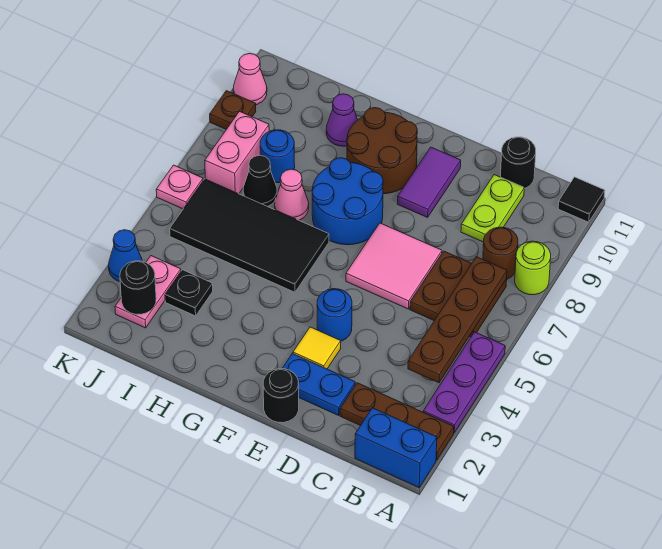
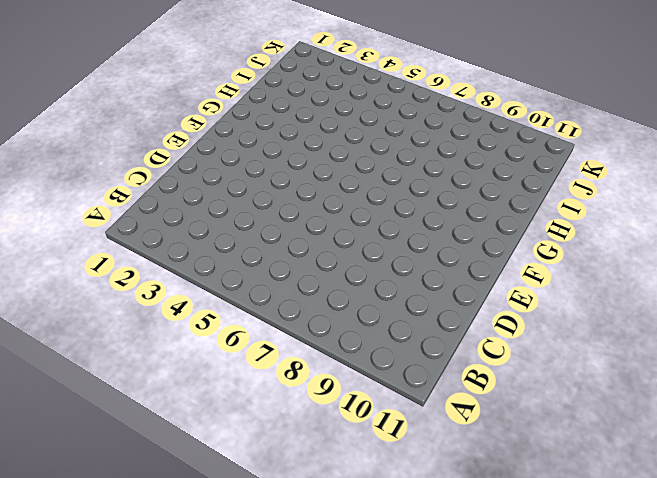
none -> blue 1x2 brick [355,408,437,487]
none -> brown 1x3 plate [340,383,454,460]
none -> purple 1x3 plate [423,332,505,433]
none -> lime 1x1 round brick [515,241,551,295]

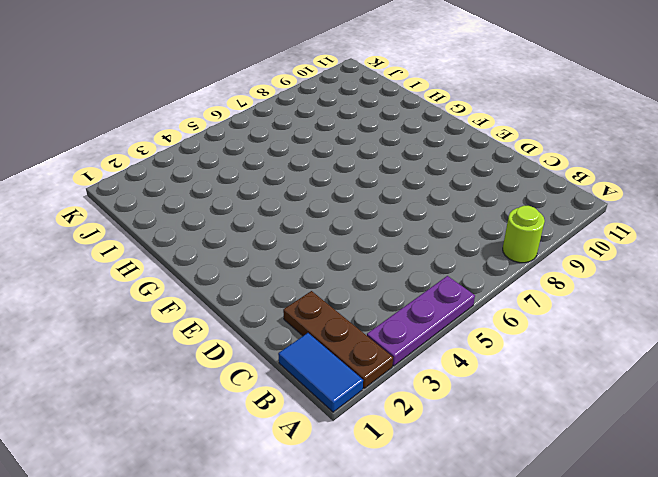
blue 1x2 tile [278,333,363,412] -> blue 1x2 brick [355,408,437,487]
none -> black 1x1 tile [558,177,605,222]
none -> brown 2x2 plate [410,251,507,337]
none -> brown 1x1 round brick [483,227,518,279]
none -> lime 1x2 plate [461,175,524,242]

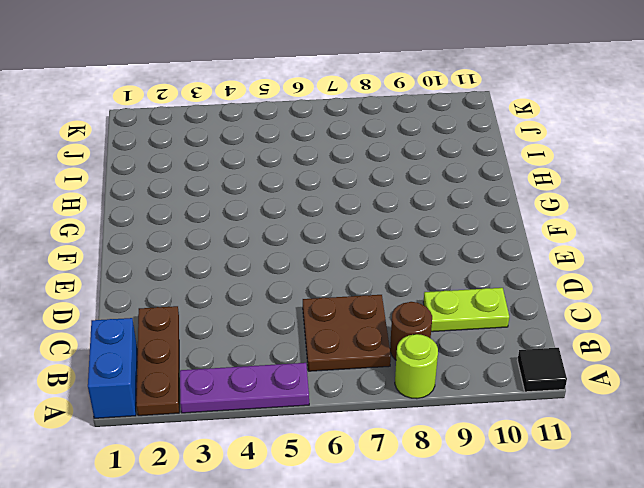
none -> black 1x1 round brick [501,137,536,189]
none -> blue 1x2 plate [282,354,355,415]
none -> pink 2x2 tile [346,223,442,309]
none -> black 1x1 round brick [263,369,299,423]

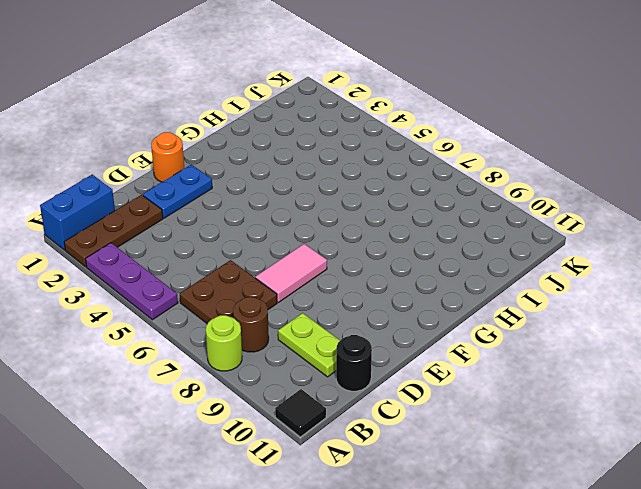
pink 1x2 tile [255,244,327,302] -> pink 2x2 tile [346,223,442,309]
orange 1x1 round brick [151,132,184,182] -> black 1x1 round brick [263,369,299,423]
none -> yellow 1x1 tile [293,327,341,369]
none -> blue 1x1 round brick [317,289,352,341]
none -> purple 1x2 tile [397,147,461,217]
none -> blue 2x2 round brick [312,158,383,245]

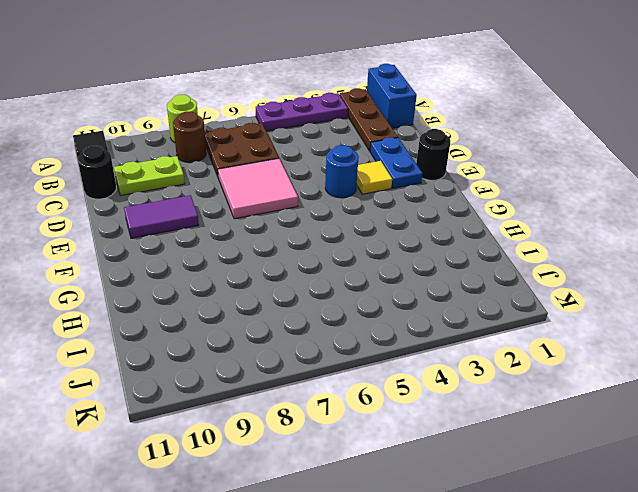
none -> blue 2x2 round brick [312,158,383,245]
none -> brown 2x2 round brick [347,108,417,194]
none -> black 2x4 tile [170,179,329,292]
none -> pink 1x1 cone [275,169,309,220]

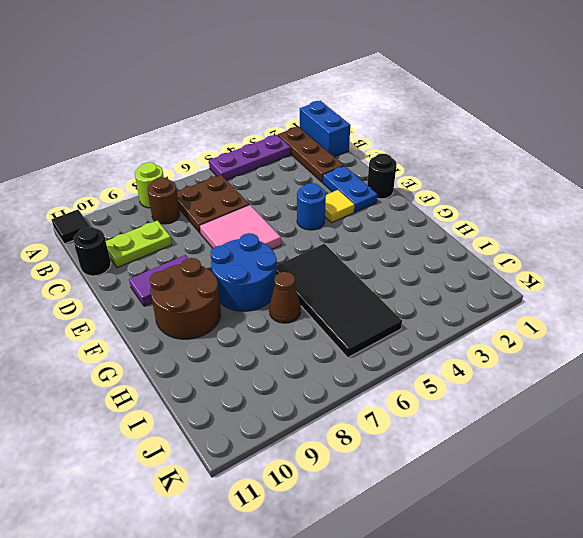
brown 1x1 cone [269,272,301,323] -> pink 1x1 cone [275,169,309,220]
none -> purple 1x1 cone [326,94,358,146]
none -> black 1x1 plate [165,270,213,316]
none -> black 1x1 cone [243,155,277,207]
none -> blue 1x1 round brick [260,130,295,183]

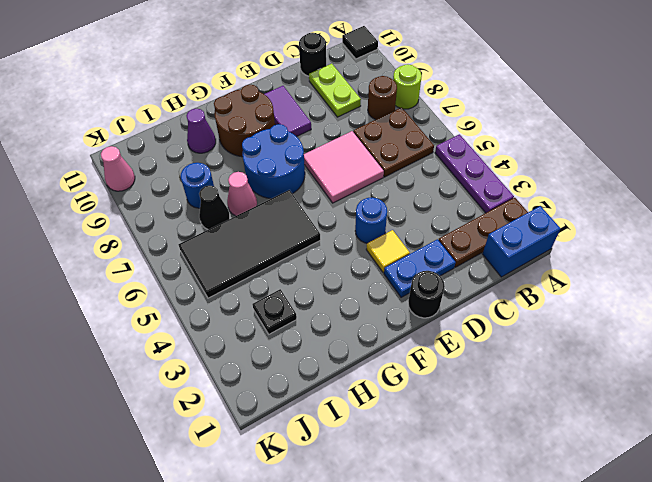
none -> pink 1x2 plate [115,256,181,328]
none -> pink 1x2 brick [205,111,269,194]
none -> blue 1x1 cone [109,230,142,281]
none -> pink 1x1 plate [156,165,203,209]

